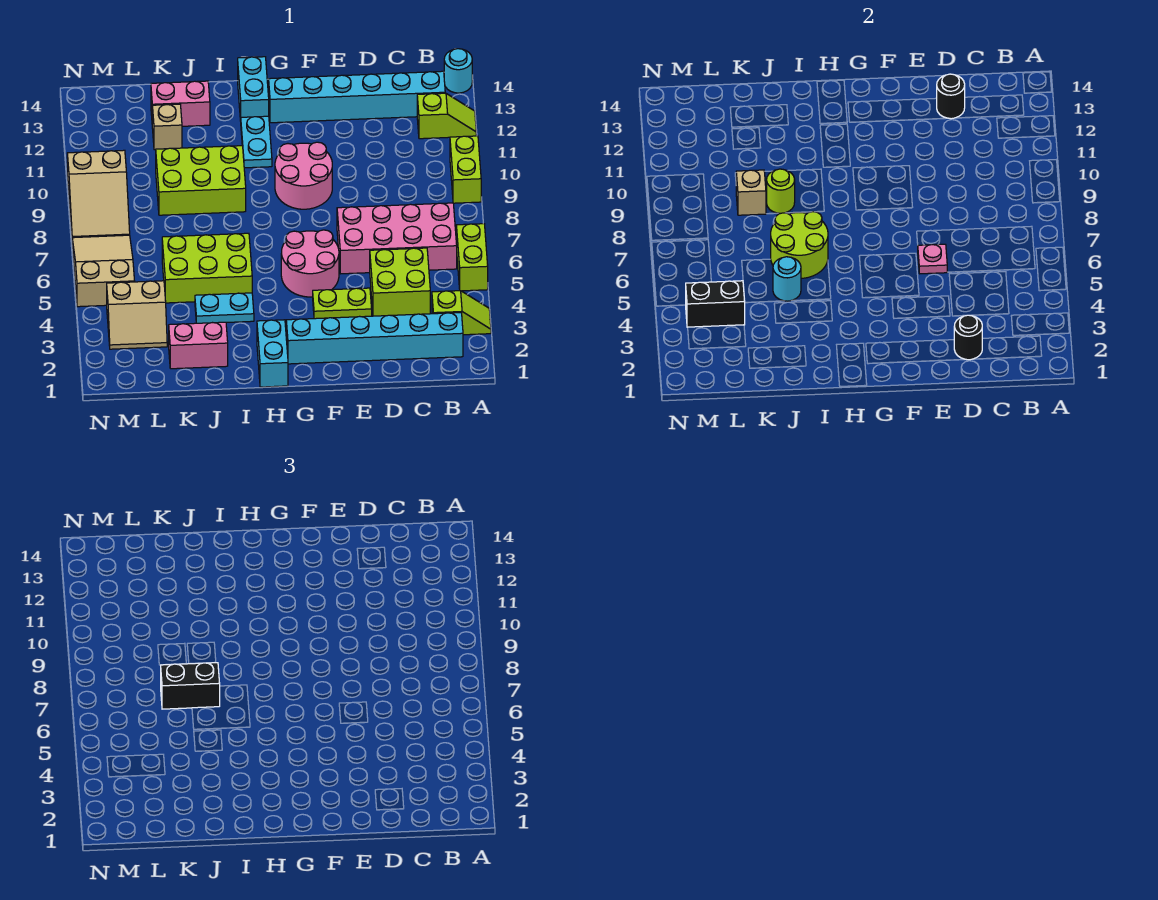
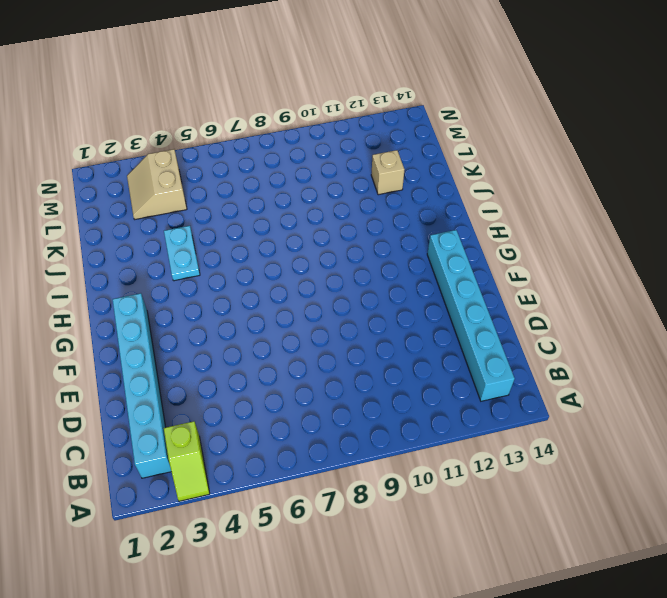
none -> lime 1x2 brick [456,224,488,291]
none -> lime 1x2 brick [450,136,481,203]
none -> lime 1x2 slope [417,93,476,139]
none -> cyan 1x1 round brick [444,49,472,93]

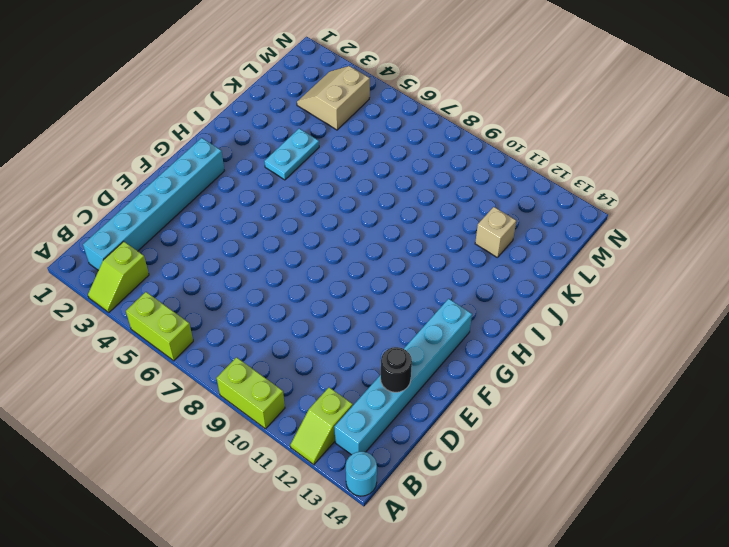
none -> pink 2x4 brick [337,203,457,274]
none -> lime 2x2 brick [370,248,430,316]
none -> lime 1x2 plate [313,288,372,319]
none -> pink 2x2 round brick [281,230,339,297]

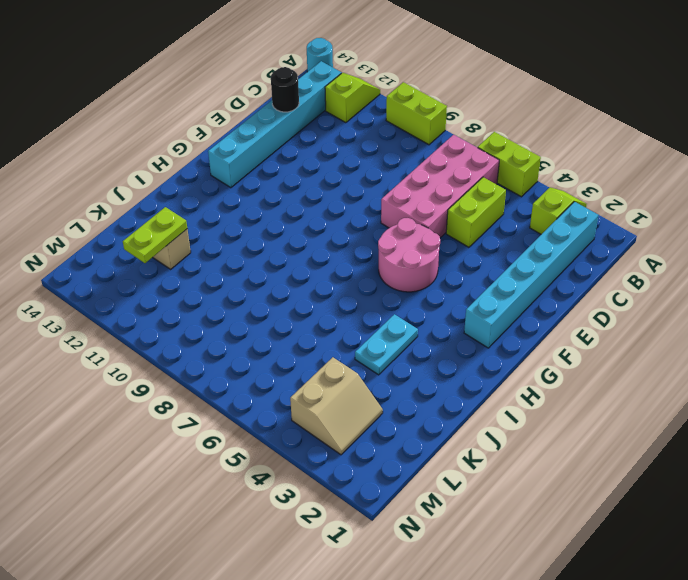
lime 1x2 brick [446,177,506,247] -> lime 2x2 brick [370,248,430,316]
lime 1x2 plate [123,207,187,263] -> lime 1x2 plate moved to [313,288,372,319]
none -> pink 2x2 round brick [275,142,332,209]
none -> cyan 1x2 brick [257,320,288,387]
none -> cyan 1x2 plate [241,116,272,168]
none -> cyan 1x2 brick [238,57,269,121]

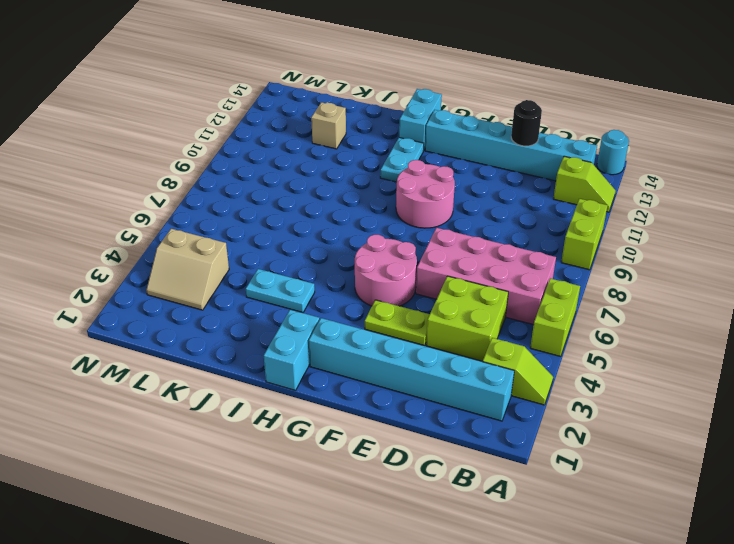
none -> lime 2x3 brick [162,233,252,303]
none -> lime 2x3 brick [156,146,246,215]
none -> pink 1x2 brick [169,322,228,369]
none -> pink 1x2 brick [151,81,210,126]

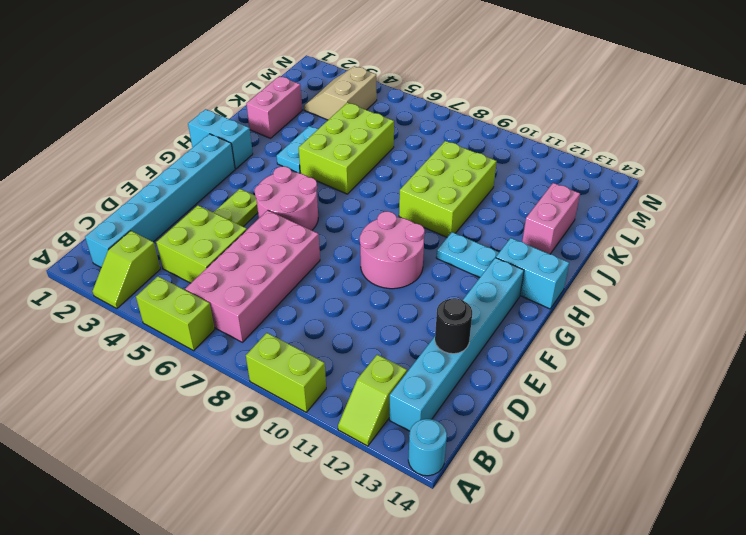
none -> tan 1x1 brick [152,104,182,150]
none -> tan 2x3 slope [72,235,135,307]
none -> tan 2x3 slope [67,150,130,238]
none -> black 1x1 round brick [954,315,982,360]

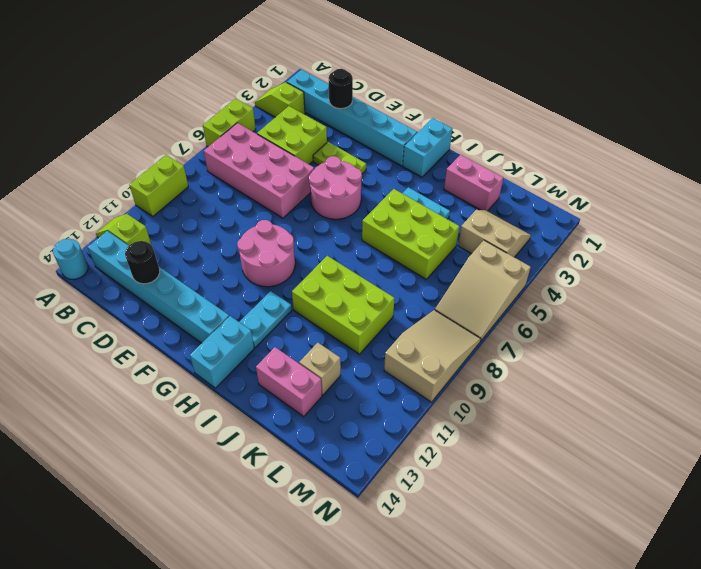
none -> pink 1x1 plate [918,244,947,274]
none -> lime 2x2 round brick [771,212,828,278]
none -> cyan 1x1 round brick [773,257,801,301]
none -> lime 1x1 round brick [767,169,795,213]

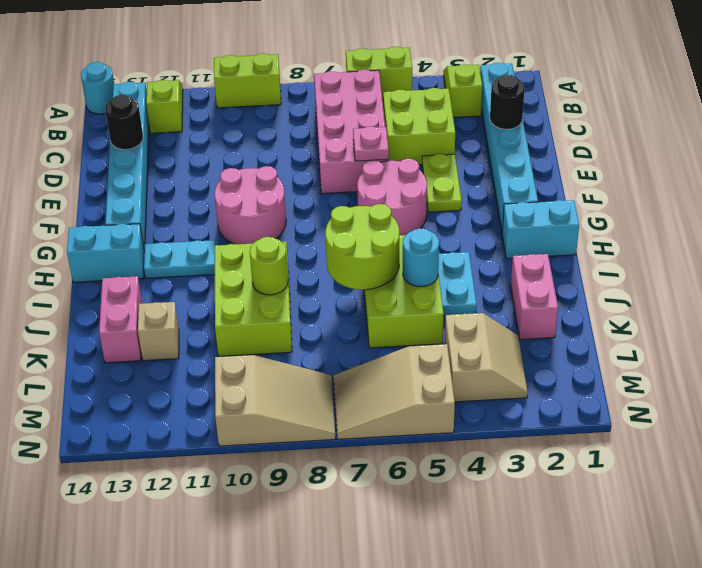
none -> tan 1x1 brick [736,170,766,215]
none -> black 1x2 brick [686,281,745,327]
none -> black 1x2 brick [161,662,220,709]

